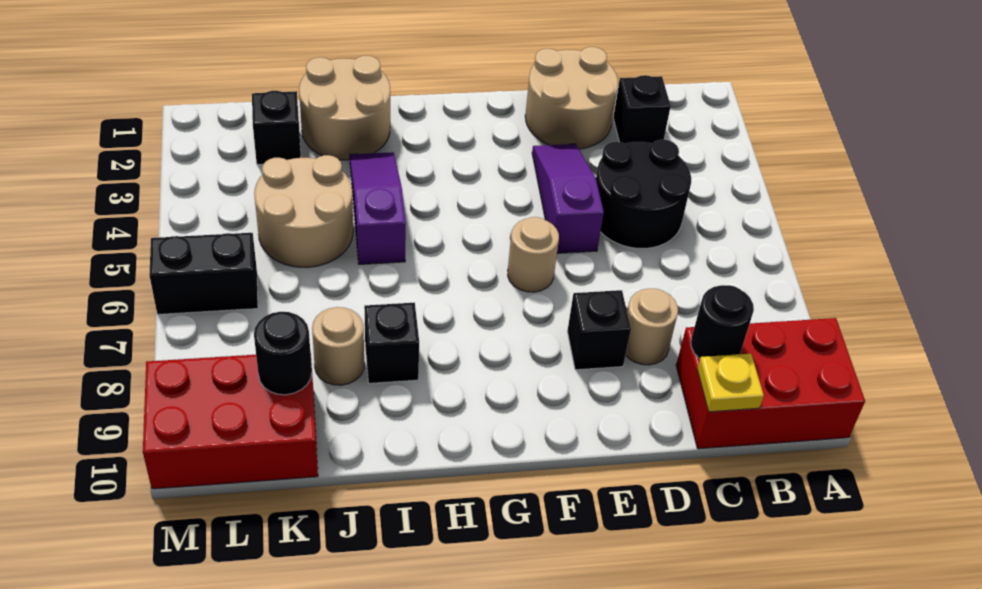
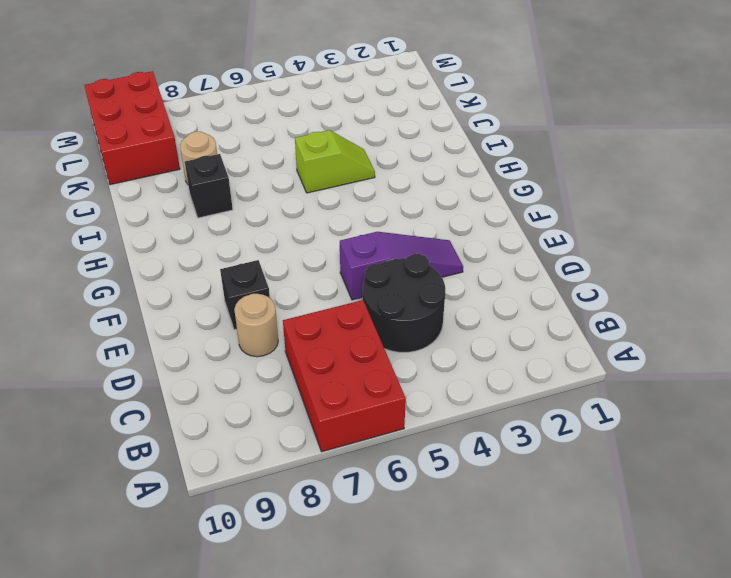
red 2x3 brick [283,300,406,452] -> red 2x3 brick moved to [676,318,865,449]
lime 1x2 slope [295,130,375,193] -> purple 1x3 slope [350,152,406,264]
none -> black 1x1 brick [613,75,671,144]
none -> tan 2x2 round brick [525,47,618,149]
none -> tan 1x1 round brick [508,217,559,292]

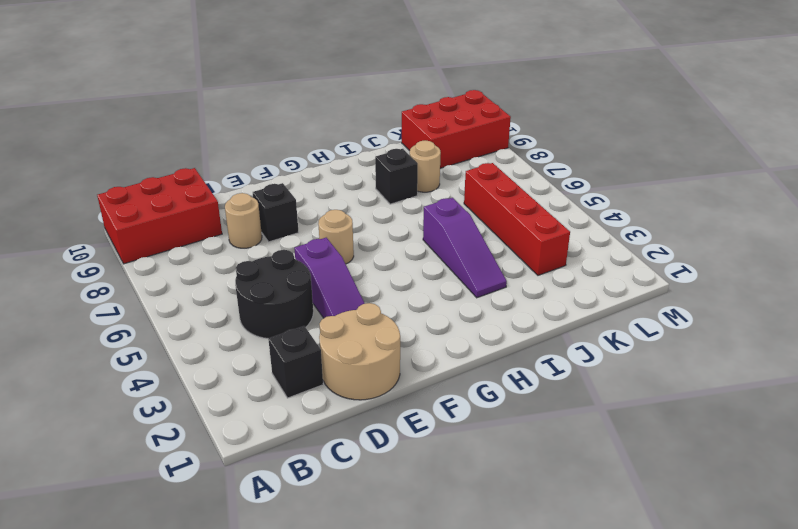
red 1x4 brick [464,163,570,275] -> tan 2x2 round brick [254,155,353,267]
none -> tan 2x2 round brick [299,56,390,160]
none -> black 1x1 brick [252,91,301,164]
none -> black 1x2 brick [149,233,258,314]

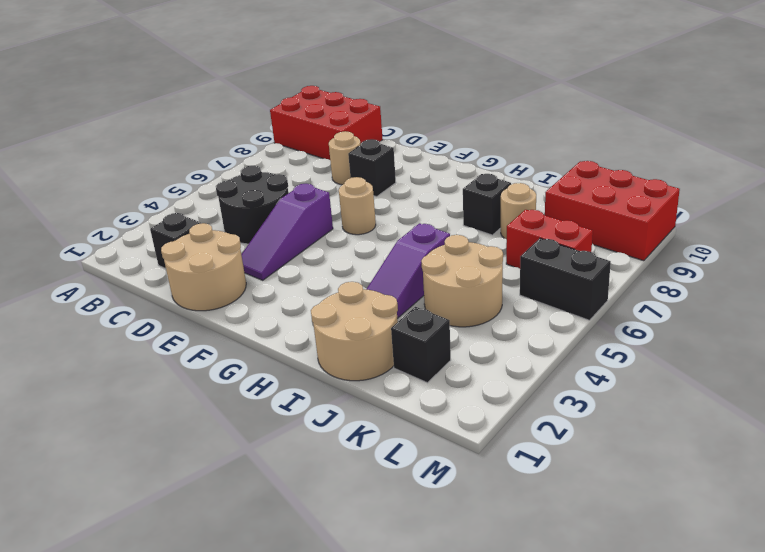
red 1x2 brick [506,210,593,269] -> none
none -> black 1x1 round brick [691,285,754,359]
none -> yellow 1x1 plate [697,354,764,412]
none -> black 1x1 round brick [254,312,312,395]

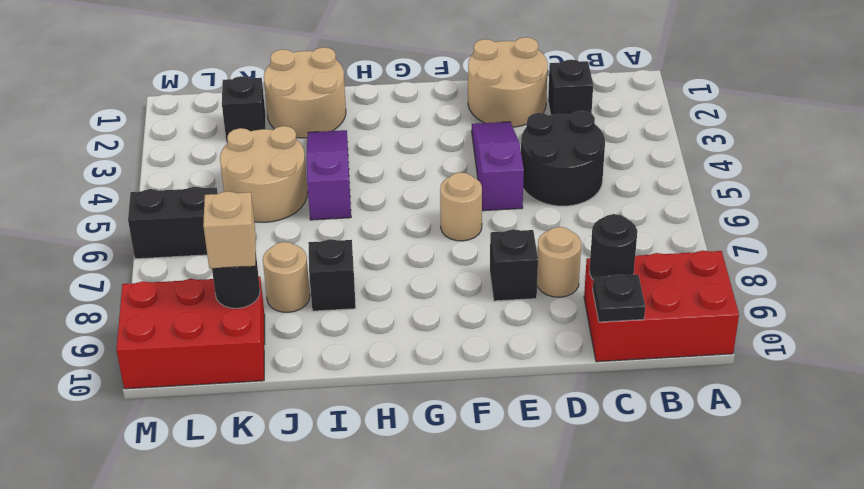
black 1x1 plate [593,274,645,322] -> yellow 1x1 plate [697,354,764,412]
tan 1x1 brick [203,191,256,268] -> none

